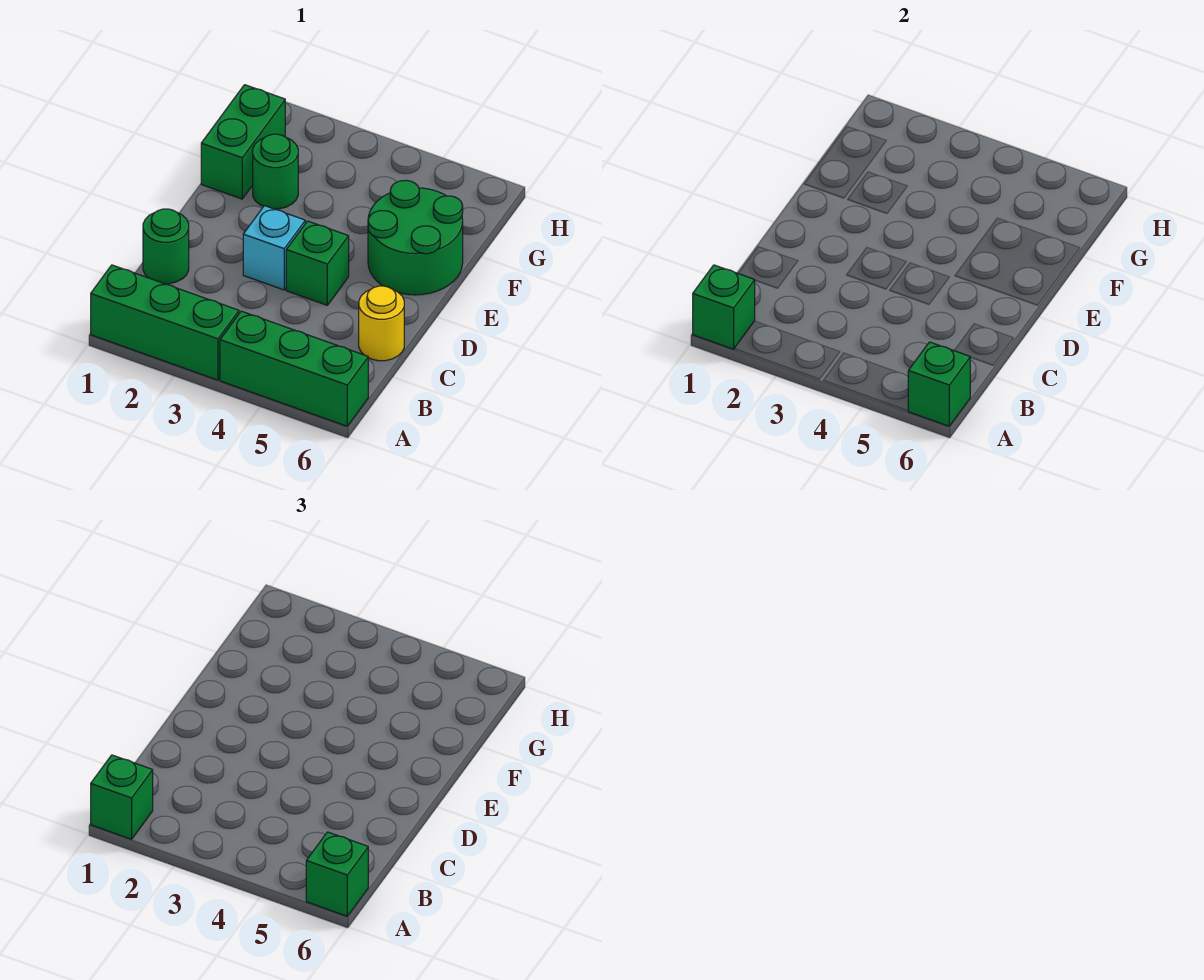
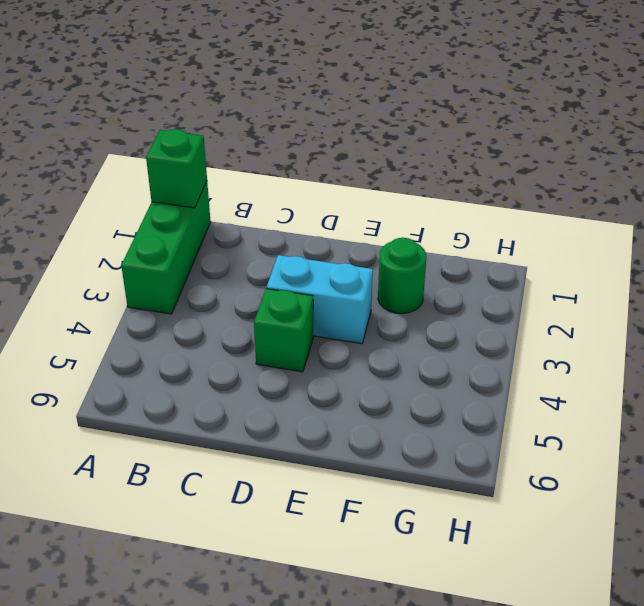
cyan 1x2 brick [266,255,373,344] -> cyan 1x1 brick [243,206,305,290]
none -> green 1x3 brick [220,311,368,426]
none -> green 1x1 round brick [143,209,189,284]
none -> yellow 1x1 round brick [359,286,404,361]

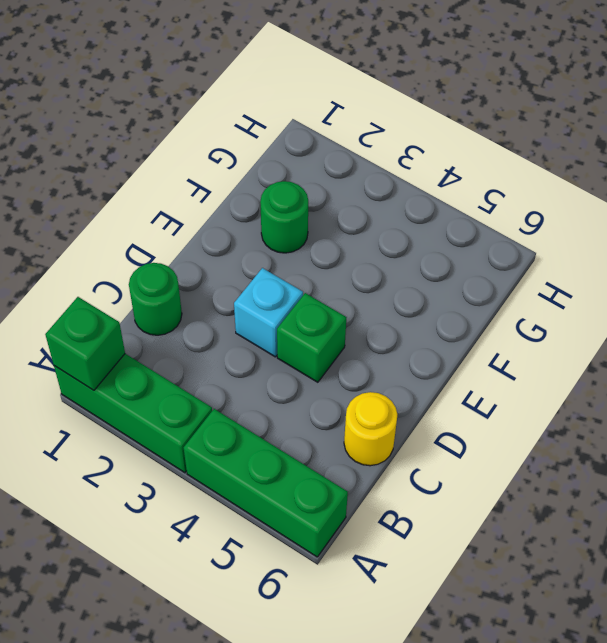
none -> green 2x2 round brick [368,180,463,295]
none -> green 1x2 brick [201,85,285,199]
none -> green 1x1 brick [908,342,971,426]

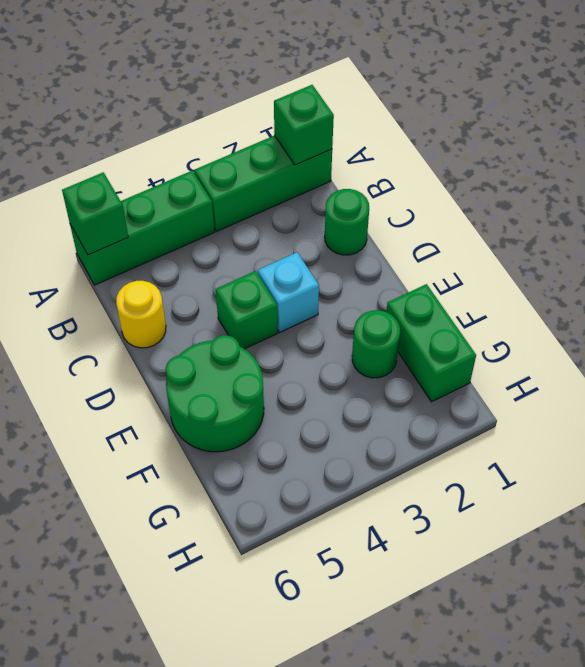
none -> green 1x1 brick [91,755,153,839]
none -> green 1x1 brick [306,832,368,916]

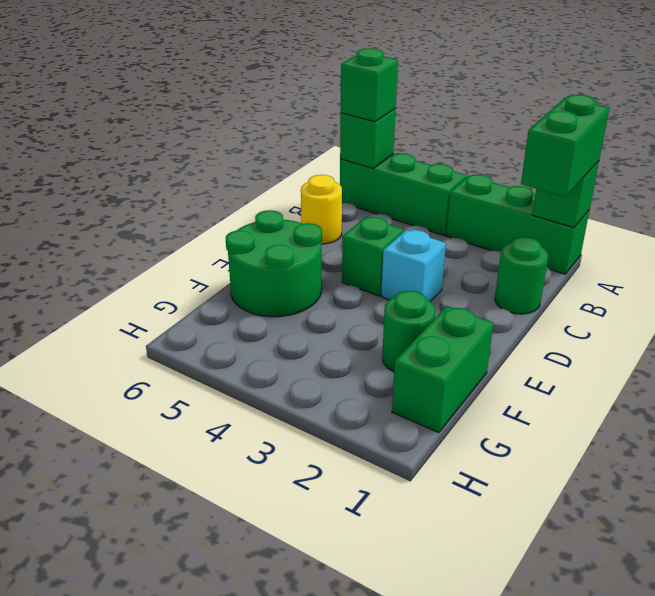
green 1x2 brick [521,95,609,197] -> green 1x1 brick [91,755,153,839]

